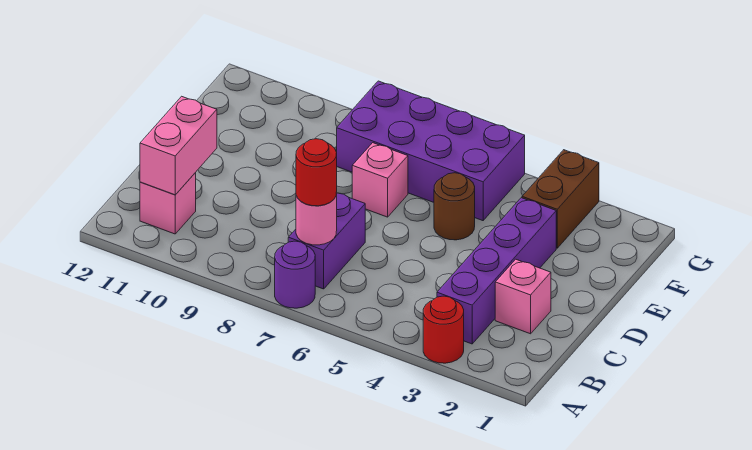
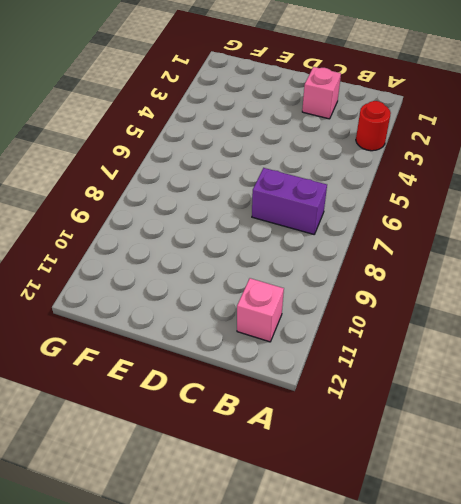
none -> purple 1x1 round brick [275,241,315,308]
none -> purple 1x4 brick [437,198,556,344]
none -> brown 1x1 round brick [434,173,475,240]

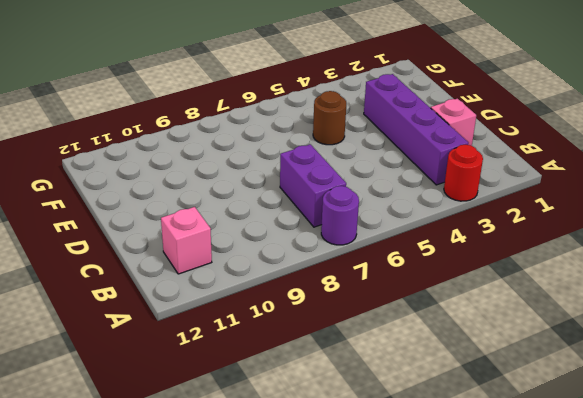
none -> pink 1x1 brick [352,143,408,217]
none -> brown 1x2 brick [522,150,599,248]
none -> purple 2x4 brick [337,81,525,221]

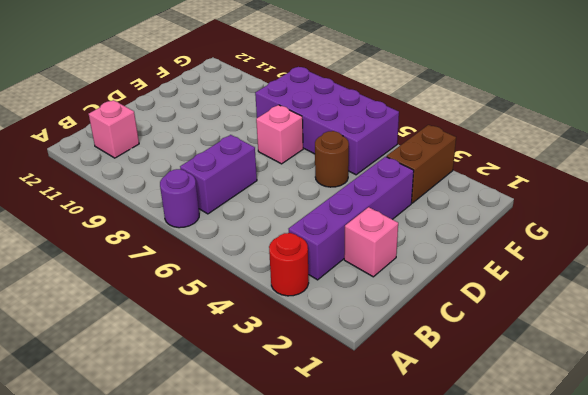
none -> pink 1x1 round brick [296,192,337,245]
none -> pink 1x2 brick [140,96,217,195]
none -> red 1x1 round brick [296,139,337,206]

